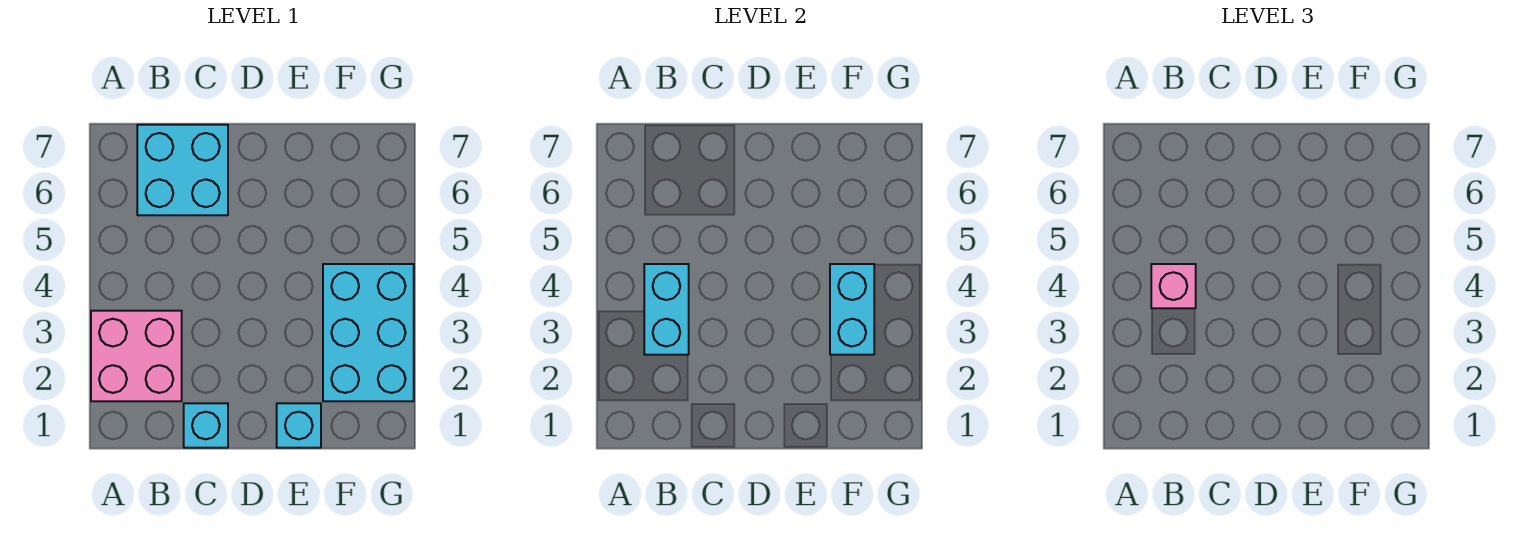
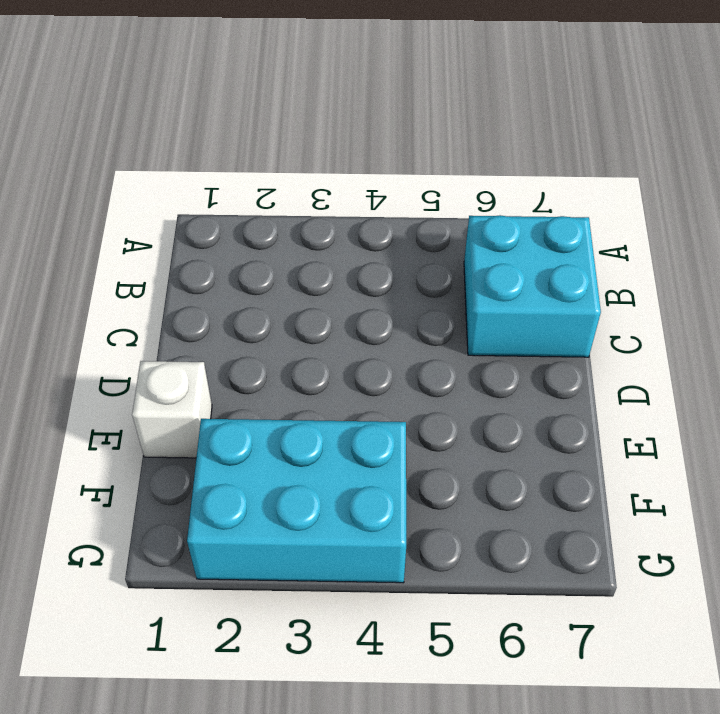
white 1x1 brick [132,361,212,458] -> cyan 1x1 brick [277,403,321,448]
none -> pink 2x2 brick [91,311,182,401]
none -> cyan 1x1 brick [184,403,228,448]

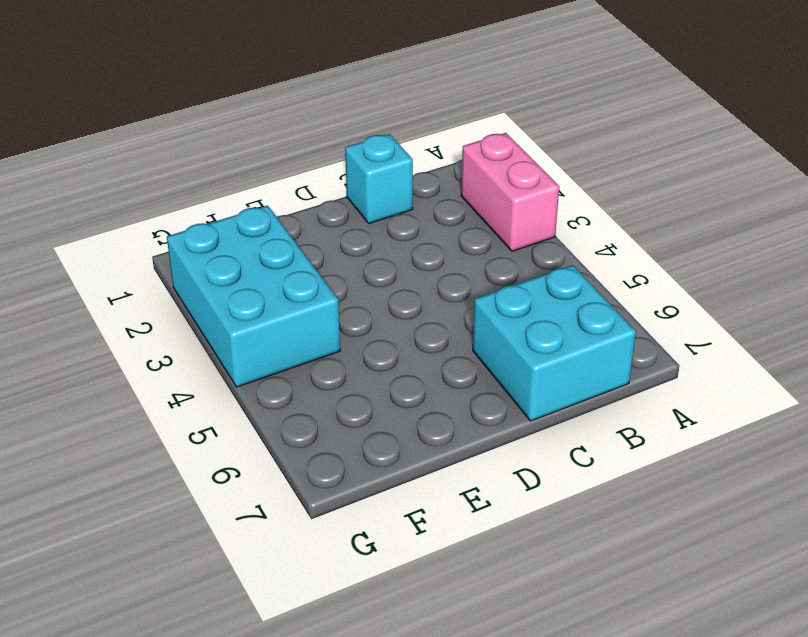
pink 1x2 brick [461,133,559,251] -> pink 2x2 brick [91,311,182,401]
none -> cyan 1x1 brick [277,403,321,448]
none -> cyan 1x2 brick [644,264,689,355]

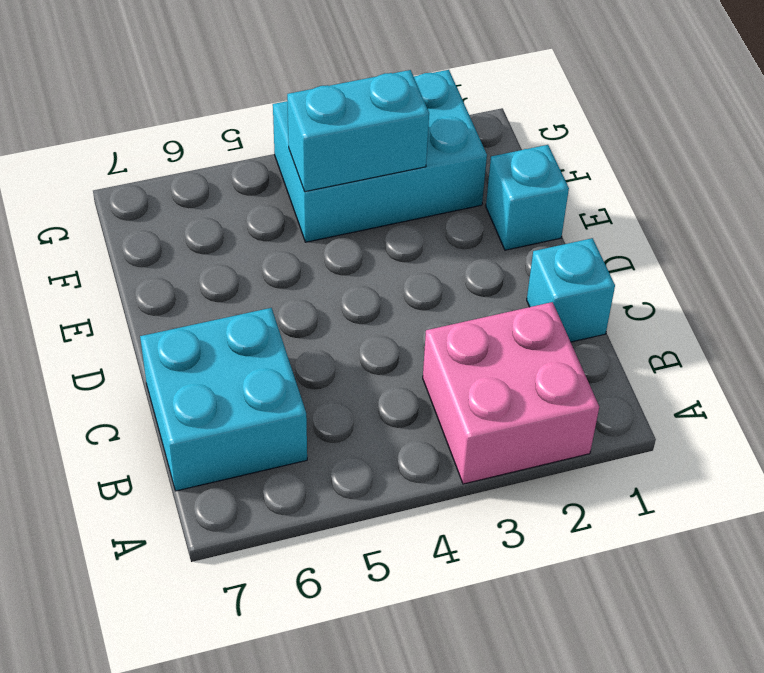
none -> cyan 1x2 brick [644,264,689,355]
none -> pink 1x1 brick [1151,264,1196,308]

